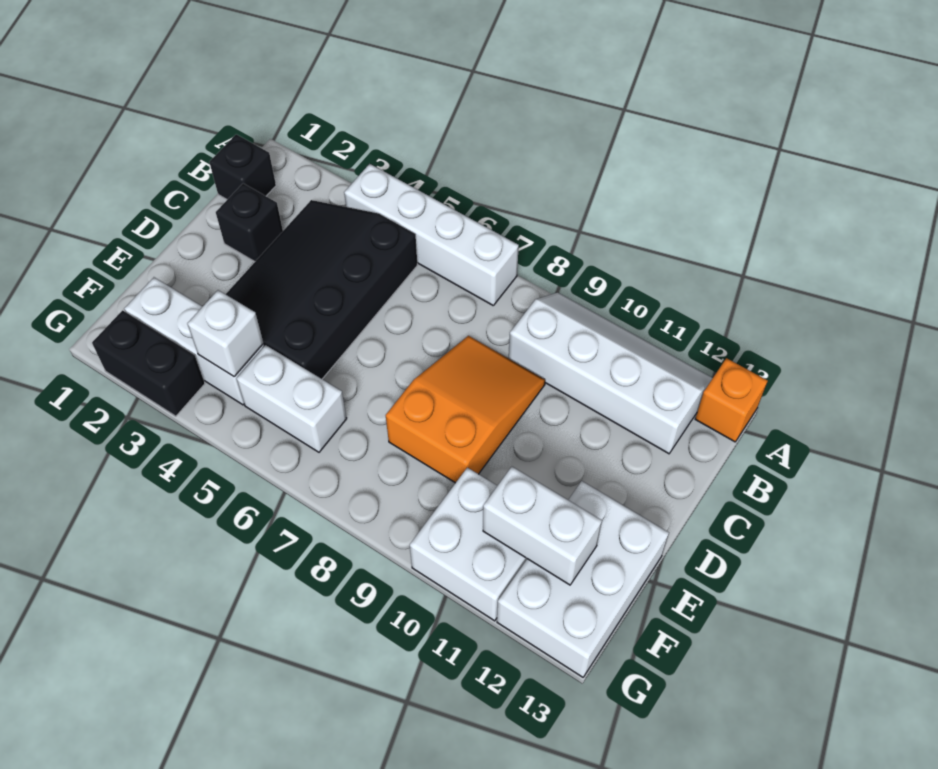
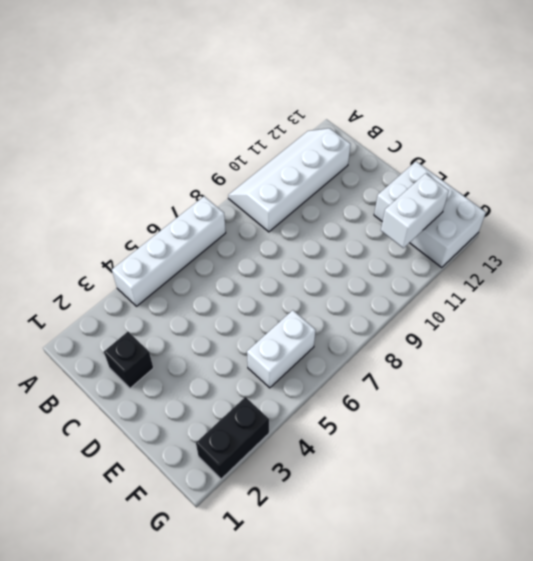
none -> orange 1x1 brick [695,358,768,442]
none -> black 1x1 brick [209,134,276,199]
none -> black 3x4 slope [226,200,417,379]

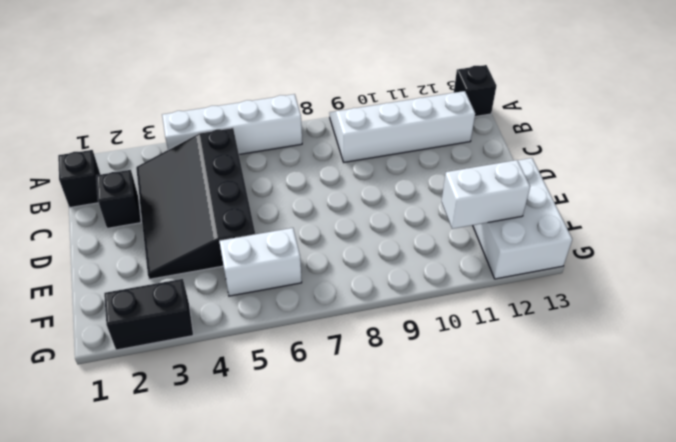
black 1x1 brick [454,65,496,117] -> orange 1x1 brick [695,358,768,442]
none -> orange 2x3 slope [386,336,545,483]
none -> white 1x3 brick [124,277,264,405]
none -> white 2x2 brick [410,468,527,621]

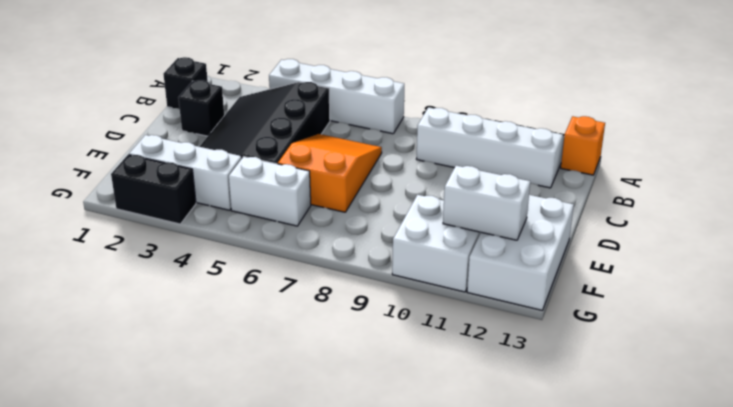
orange 2x3 slope [278,134,382,212] -> orange 2x3 slope moved to [386,336,545,483]
none -> white 1x1 brick [187,290,264,377]

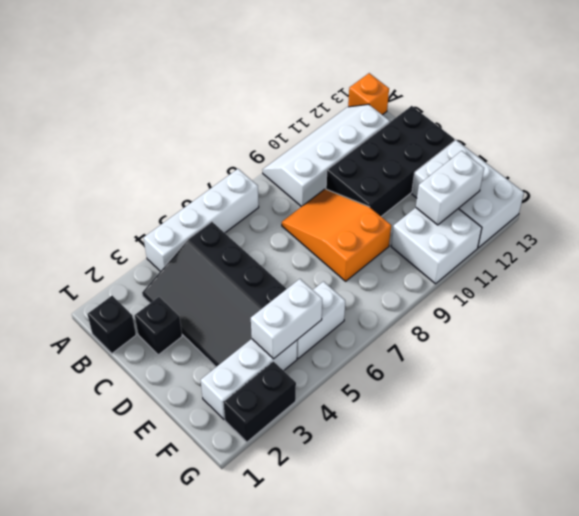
black 2x4 brick [326,106,455,216] -> none
white 1x2 brick [251,279,322,359] -> white 1x1 brick [187,290,264,377]

